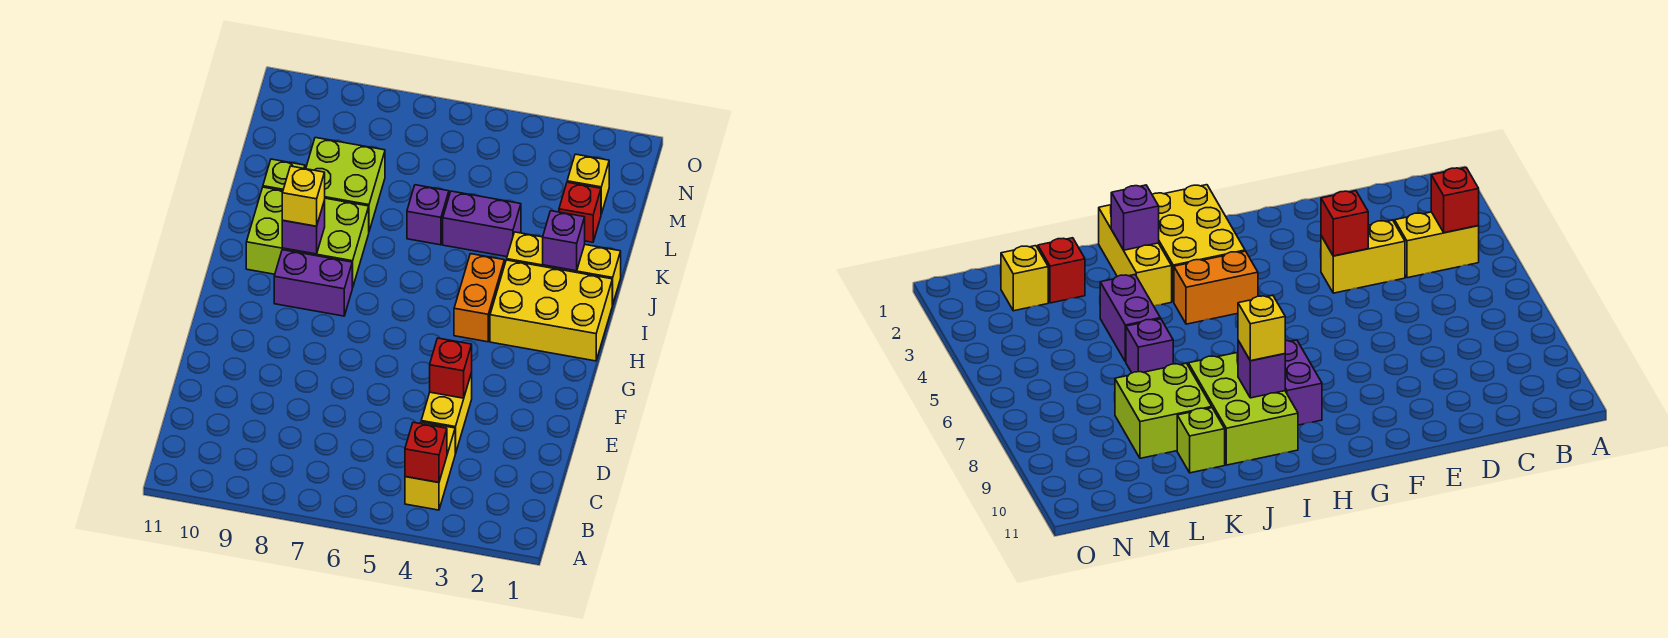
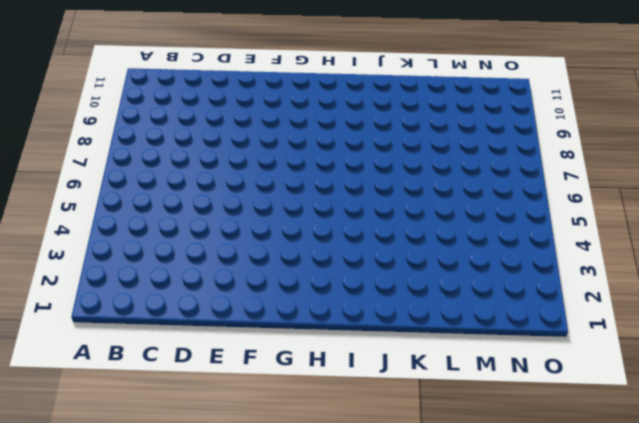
none -> yellow 1x2 brick [405,422,455,510]
none -> yellow 1x2 brick [421,373,472,454]
none -> yellow 2x3 brick [490,260,612,361]

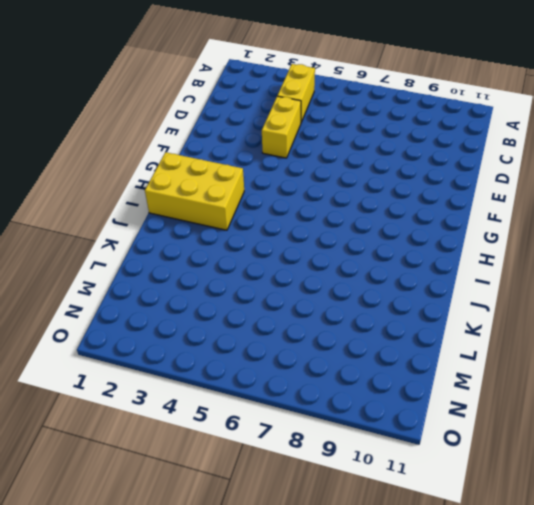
none -> orange 1x2 brick [454,254,504,342]
none -> purple 1x2 brick [274,250,352,316]
none -> lime 2x3 brick [246,187,369,288]

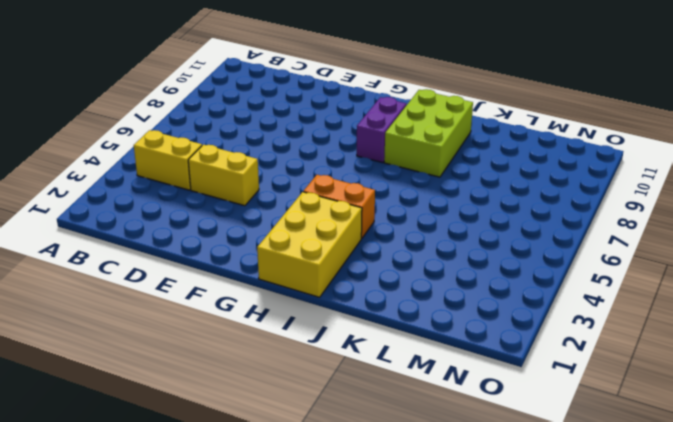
none -> yellow 1x3 brick [507,232,621,305]
none -> purple 1x2 brick [443,191,521,257]
none -> purple 1x1 brick [407,185,449,245]

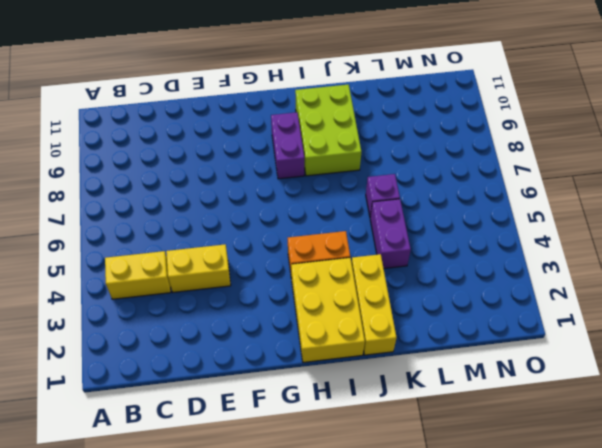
none -> lime 2x2 brick [306,138,385,231]
none -> lime 1x1 brick [263,159,305,191]
none -> red 1x1 brick [559,182,601,242]

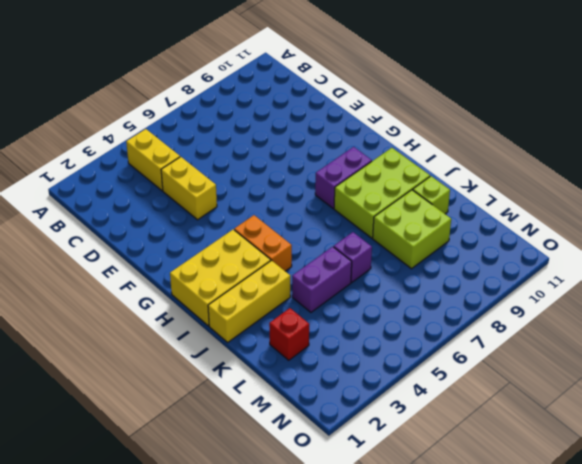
none -> yellow 1x1 brick [567,154,609,214]
none -> red 1x1 brick [405,422,447,482]
none -> red 1x1 brick [430,338,472,398]

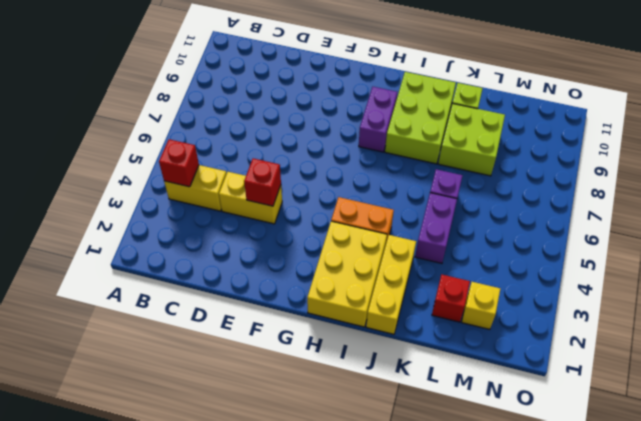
none -> purple 1x1 brick [282,200,325,254]
none -> purple 1x1 brick [543,211,585,271]
none -> yellow 1x1 brick [282,166,325,226]

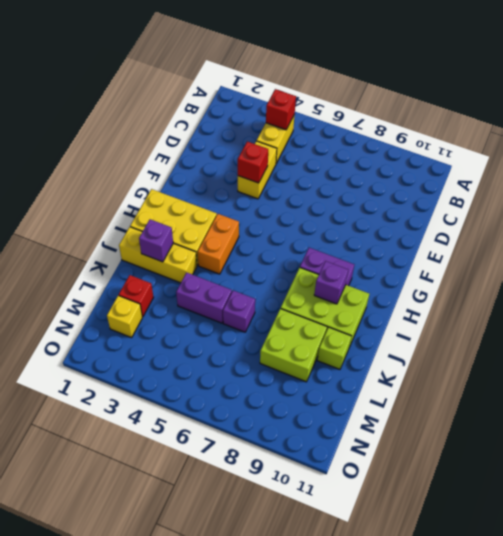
none -> yellow 1x1 brick [282,166,325,226]

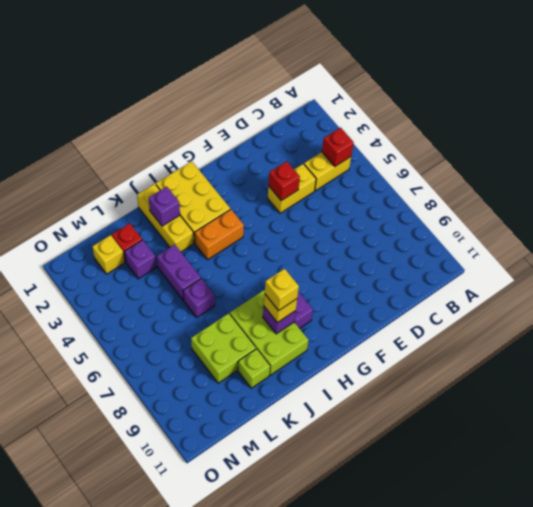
yellow 1x1 brick [265,269,299,311] -> none
purple 1x1 brick [125,240,156,279] -> none

